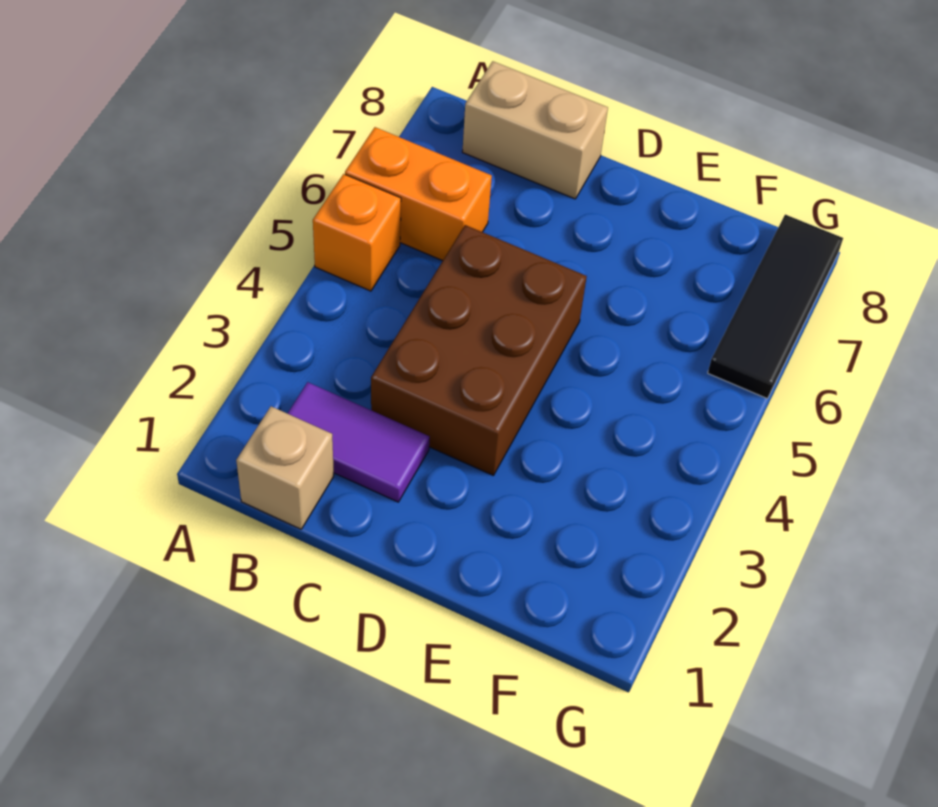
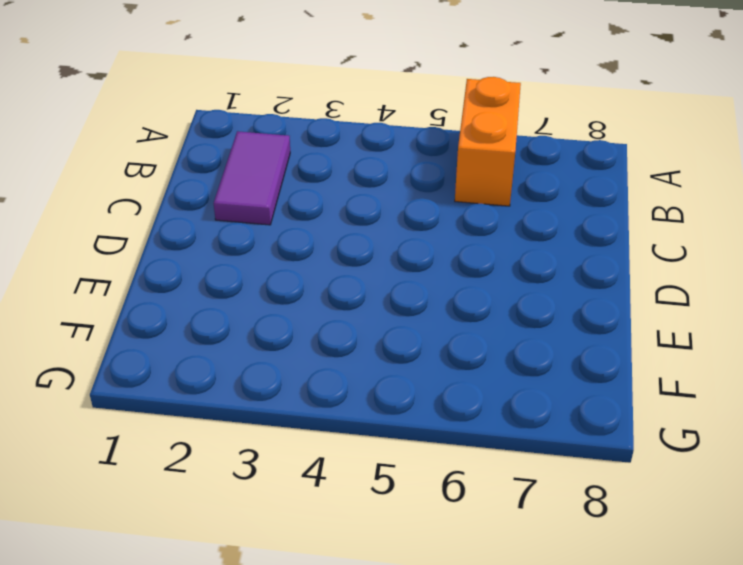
none -> orange 1x1 brick [313,174,401,291]
none -> tan 1x1 brick [236,406,334,529]

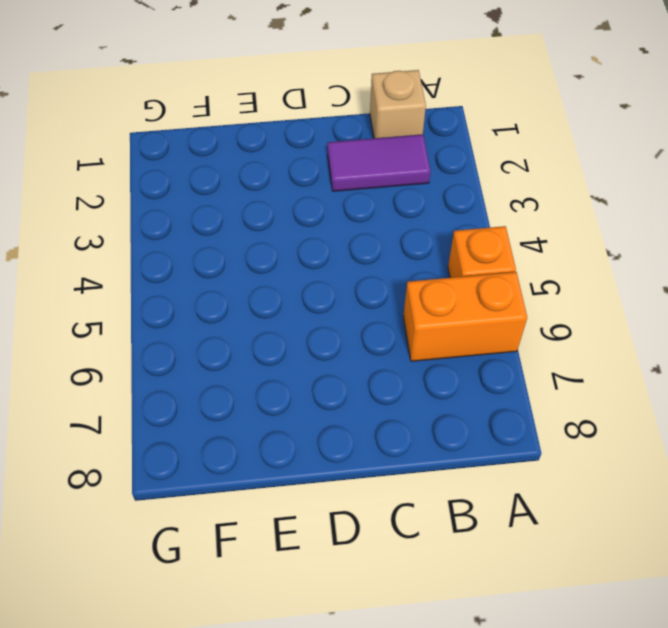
none -> tan 1x2 brick [462,61,608,199]
none -> brown 2x3 brick [371,225,587,476]

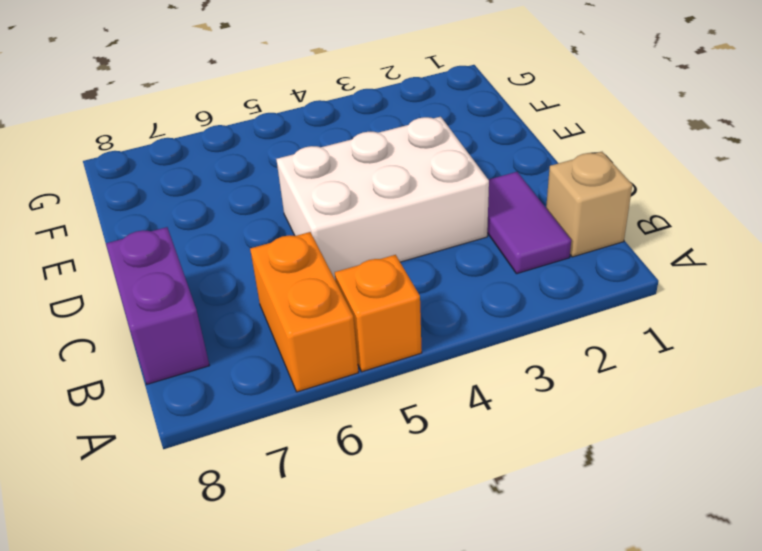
purple 1x2 brick [106,227,209,384] -> tan 1x2 brick [462,61,608,199]
white 2x3 brick [276,117,489,279] -> brown 2x3 brick [371,225,587,476]
none -> black 1x3 tile [708,214,843,399]

